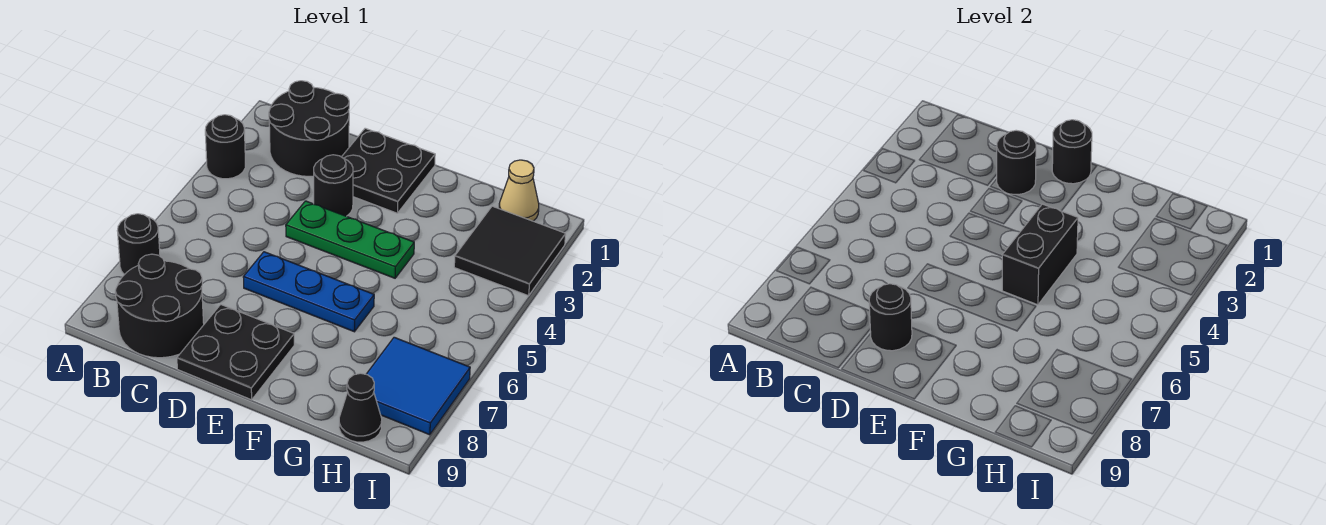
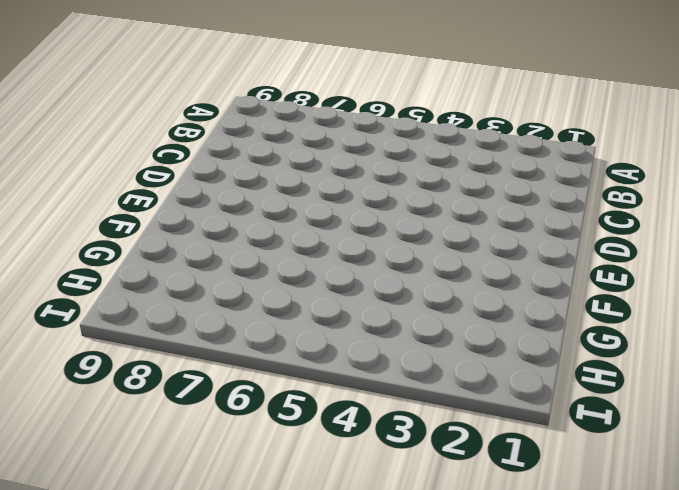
none -> black 1x1 round brick [205,115,245,179]
none -> black 1x1 round brick [117,214,160,275]
none -> black 2x2 round brick [269,81,349,176]

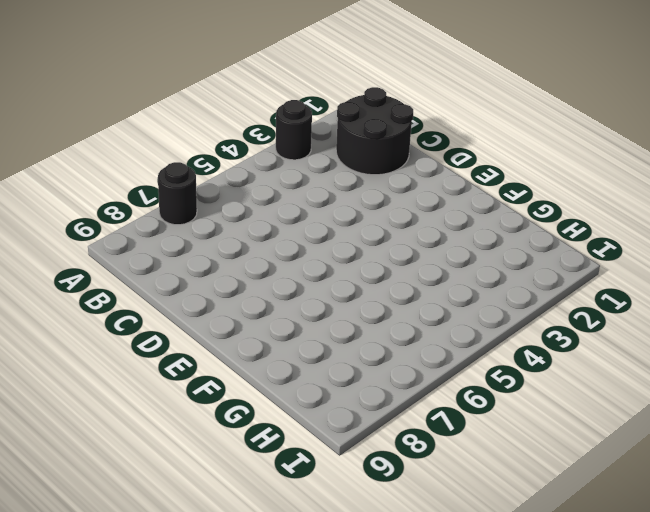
none -> black 2x2 round brick [115,254,204,358]
none -> black 2x2 plate [342,128,435,213]
none -> black 1x1 round brick [314,155,353,216]

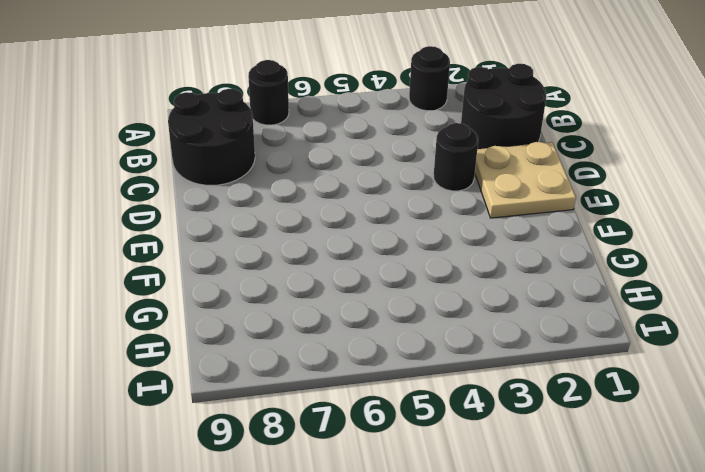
tan 2x2 plate [475,142,576,218] -> black 2x2 plate [342,128,435,213]
none -> green 1x3 plate [286,201,414,278]
none -> blue 1x3 plate [243,252,374,332]
none -> black 2x2 plate [177,305,294,400]

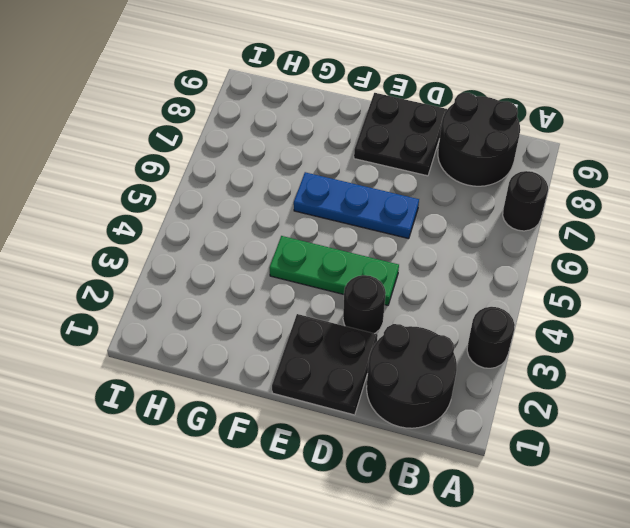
none -> tan 1x1 cone [499,160,539,221]
none -> black 2x2 tile [454,206,566,296]
none -> blue 2x2 tile [366,337,470,435]

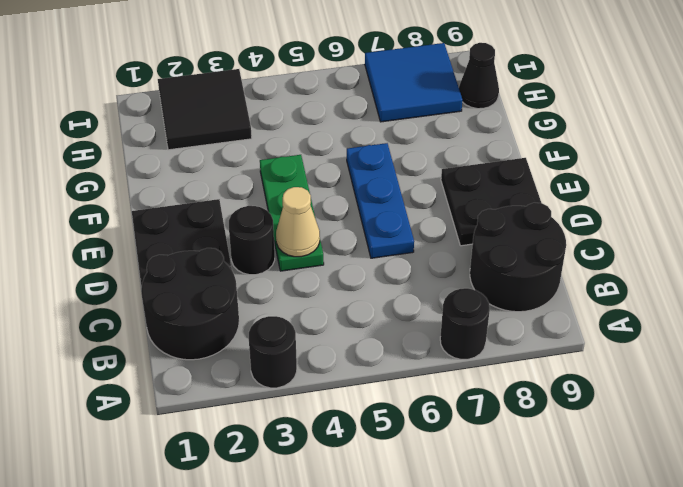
tan 1x1 cone [276,187,320,257] -> tan 1x1 cone moved to [499,160,539,221]
none -> black 1x1 round brick [996,130,1036,195]
none -> black 1x1 round brick [869,284,912,351]
none -> black 1x1 round brick [1052,120,1092,184]

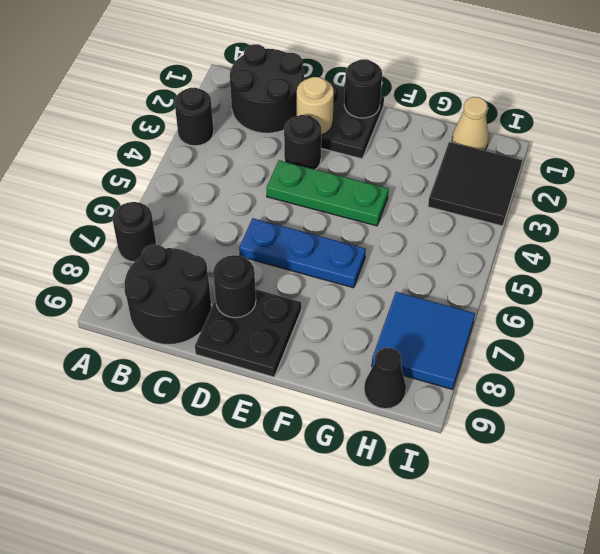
tan 1x1 round brick [297,77,334,135] -> black 1x1 round brick [996,130,1036,195]
none -> black 1x2 brick [1002,204,1078,305]

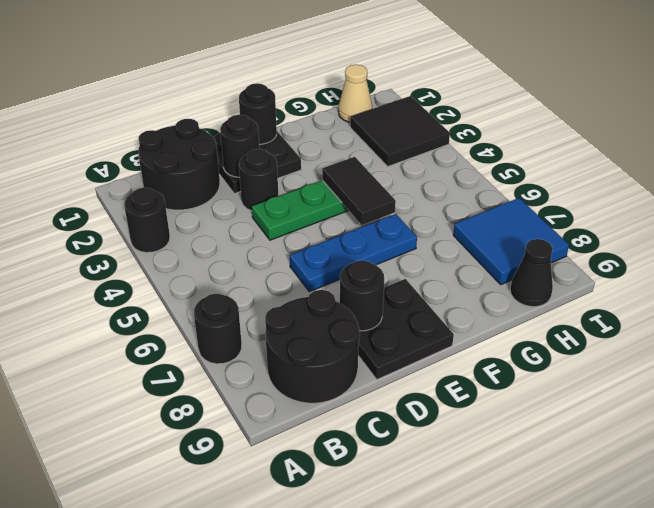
black 1x2 tile [322,157,396,225] -> black 1x2 brick [1002,204,1078,305]

